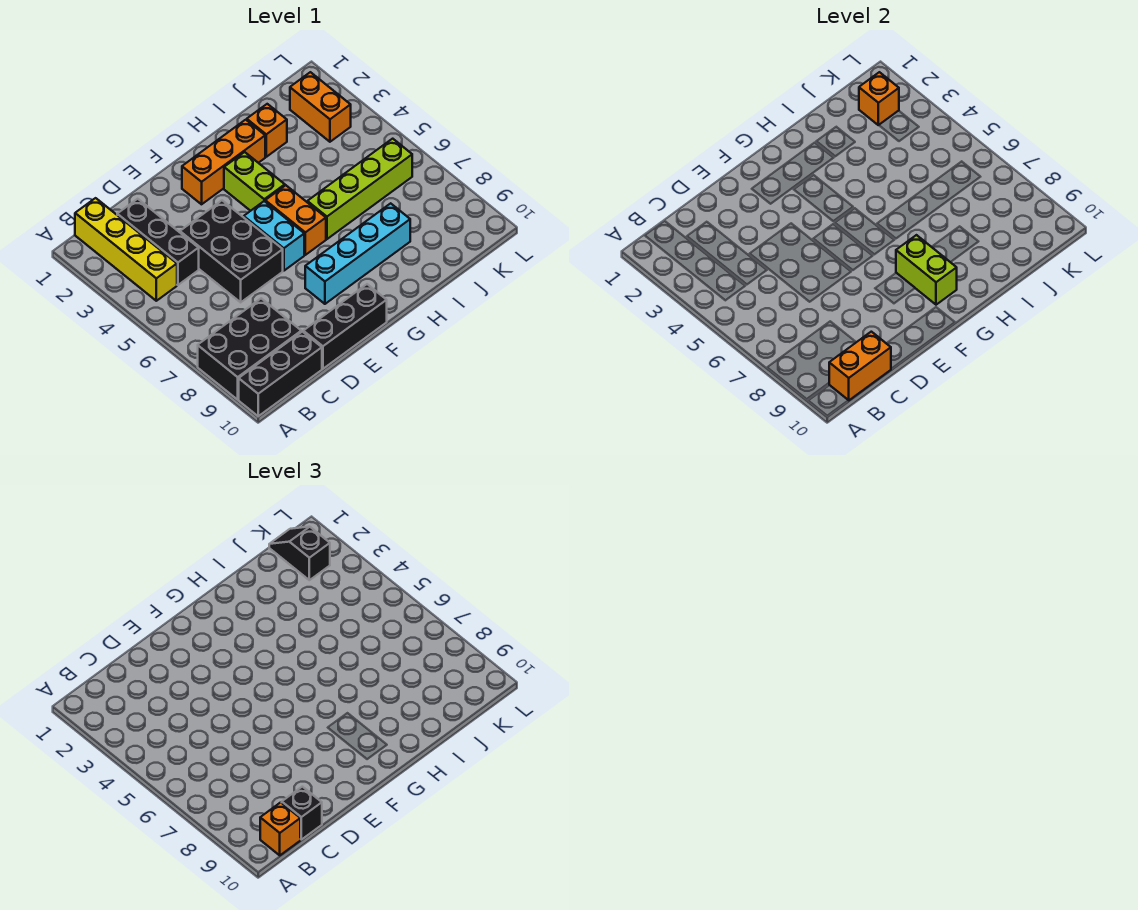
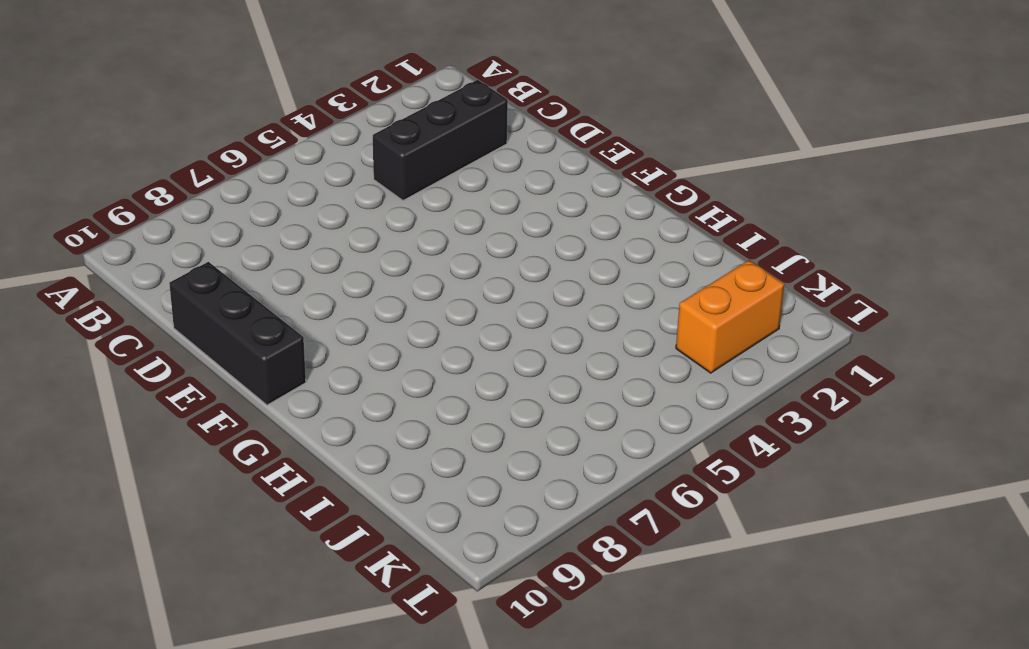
none -> black 2x3 brick [198,298,301,400]
none -> black 1x3 brick [239,332,322,416]
none -> yellow 1x4 brick [75,198,177,301]

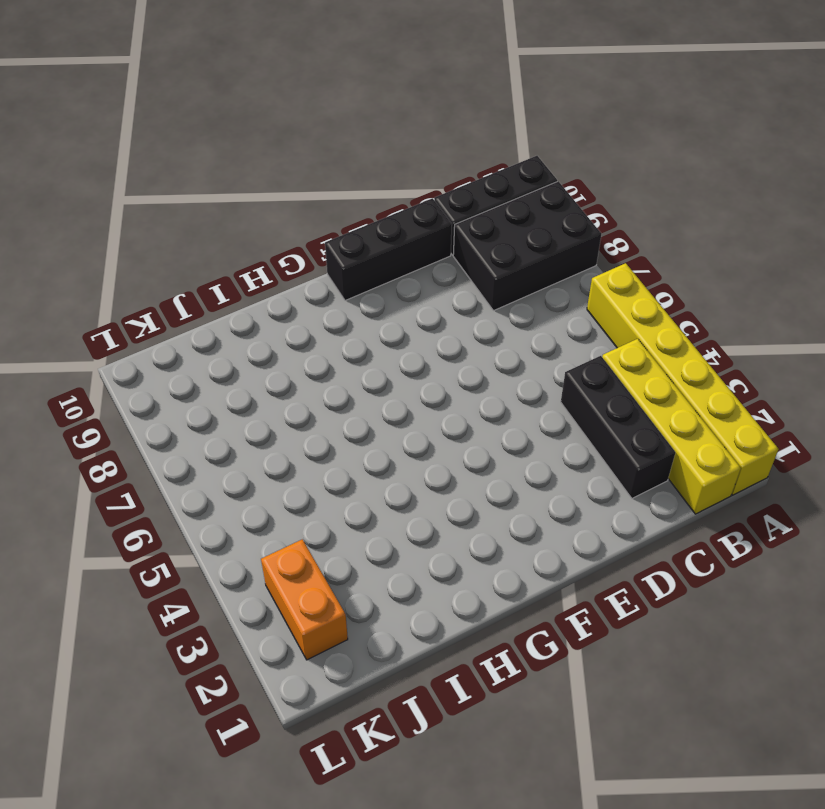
yellow 1x6 brick [587,263,779,495] -> none
none -> black 2x3 brick [180,200,283,302]
none -> orange 1x3 brick [182,120,265,204]
none -> cyan 1x2 brick [244,201,304,271]

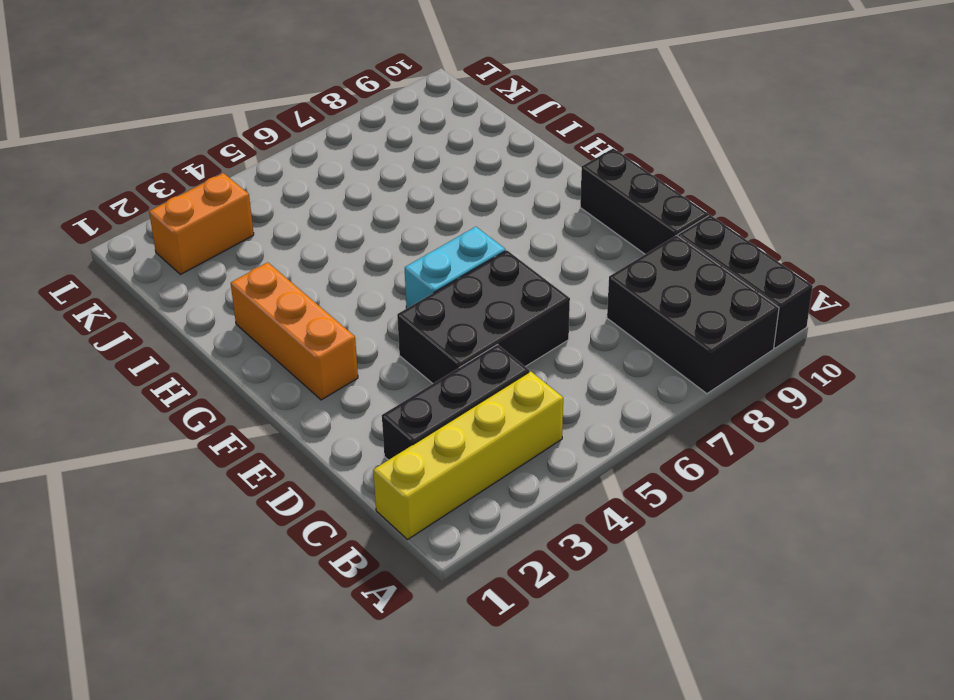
none -> cyan 1x4 brick [305,203,410,304]
none -> lime 1x2 brick [224,152,285,211]
none -> orange 1x2 brick [265,185,326,255]

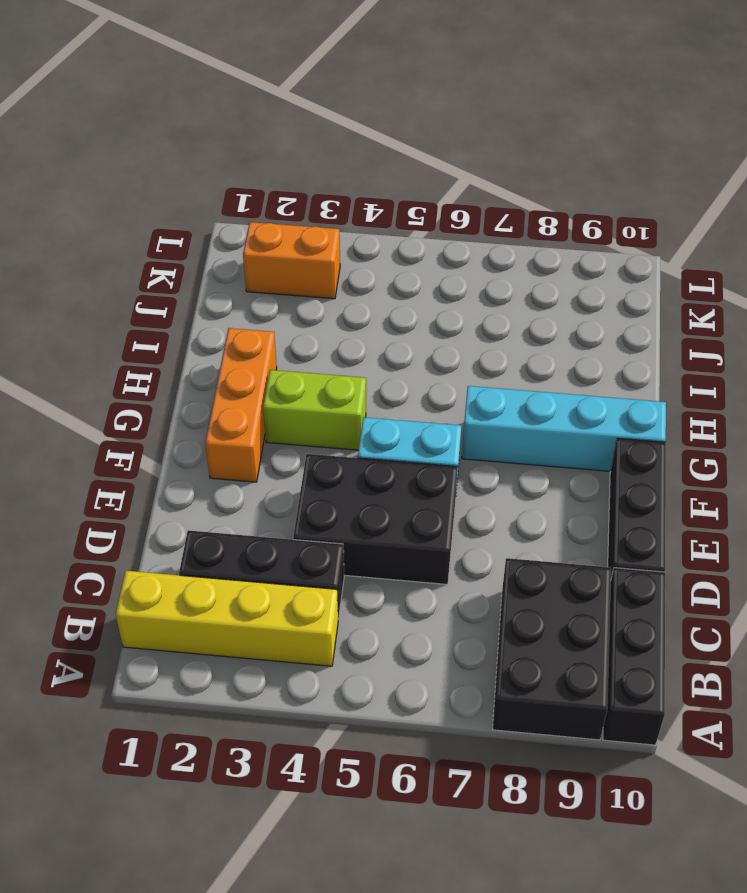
cyan 1x4 brick [462,386,666,471] -> cyan 1x4 brick turned to [305,203,410,304]
none -> orange 1x2 brick [265,185,326,255]
none -> lime 1x4 brick [307,139,412,239]
none -> orange 1x1 brick [247,104,287,157]

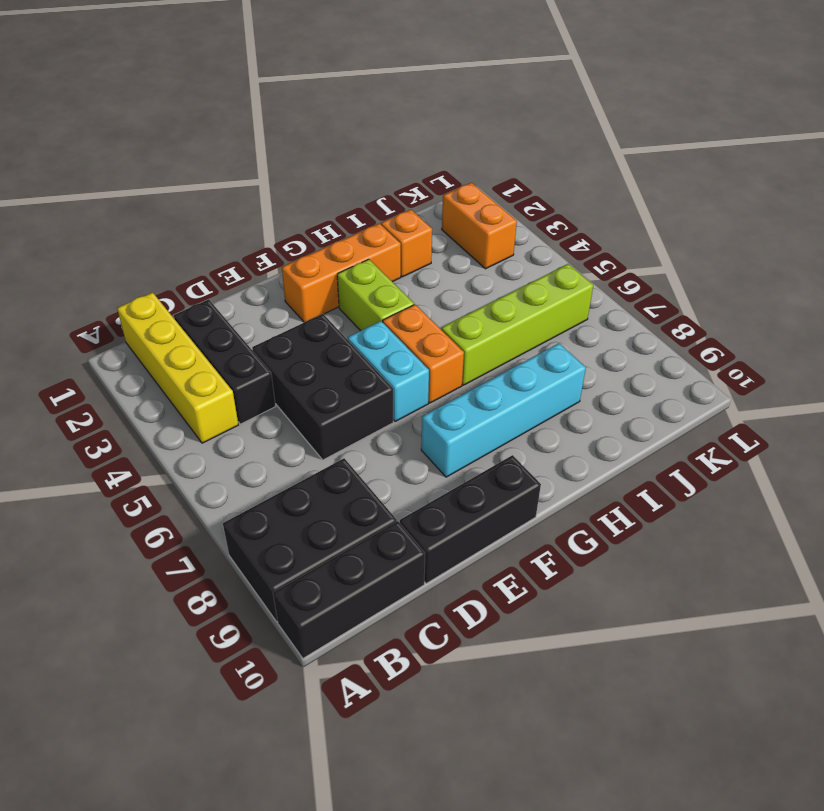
none -> orange 1x2 brick [829,332,891,400]
none -> lime 1x2 brick [896,235,957,305]
none -> orange 1x1 brick [859,72,899,125]

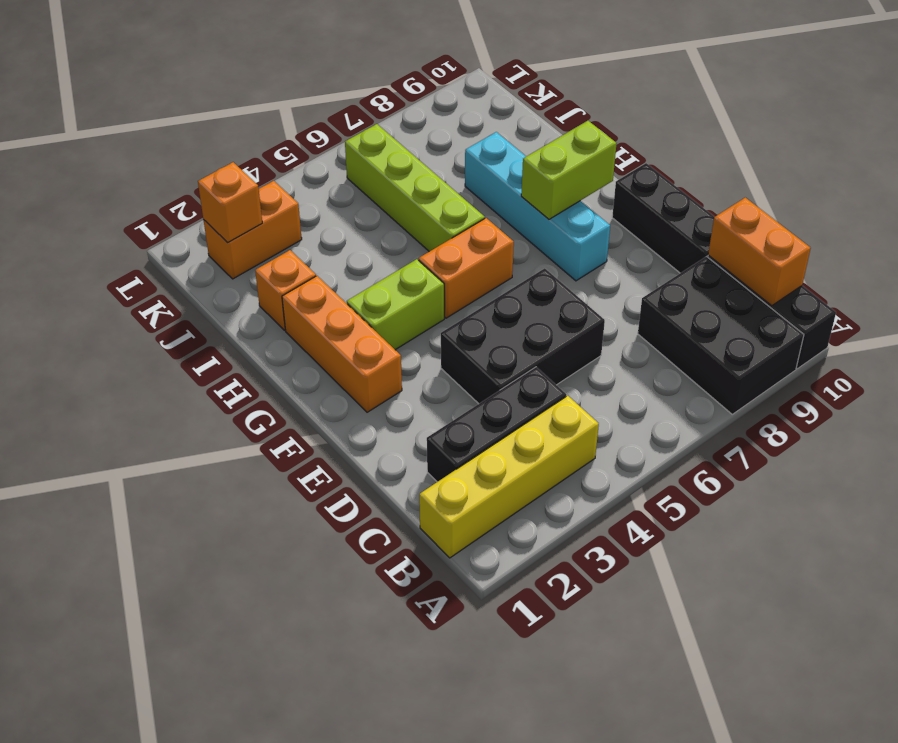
none -> cyan 1x2 brick [244,201,304,271]
none -> orange 1x1 brick [260,802,300,855]
none -> black 1x1 brick [282,787,322,840]

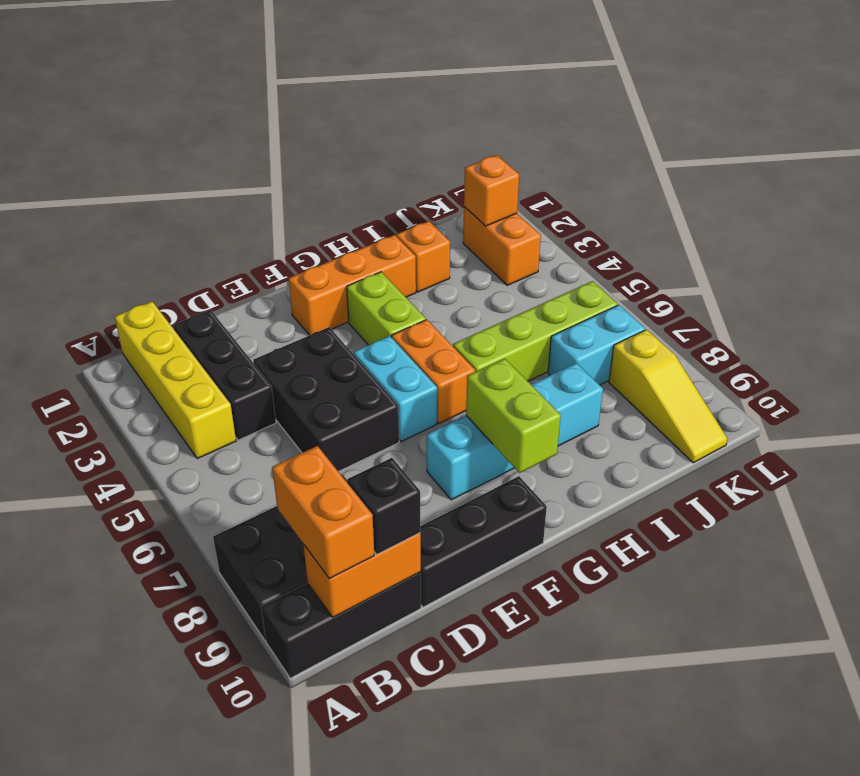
orange 1x2 brick [272,446,374,579] -> orange 1x1 brick [260,802,300,855]
cyan 1x2 brick [548,305,645,385] -> none
yellow 1x3 slope [609,330,728,463] -> none
none -> black 1x2 slope [269,527,330,580]

